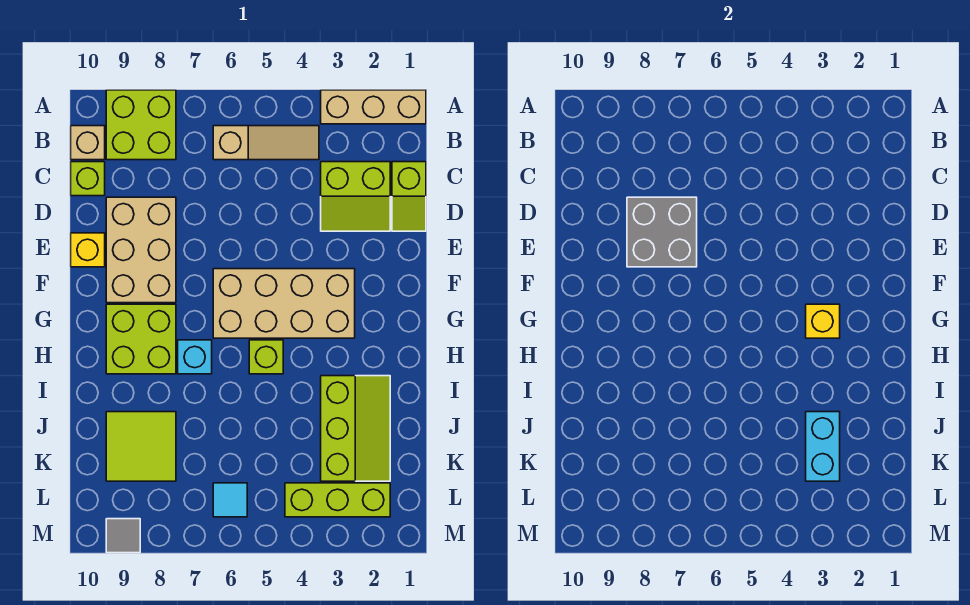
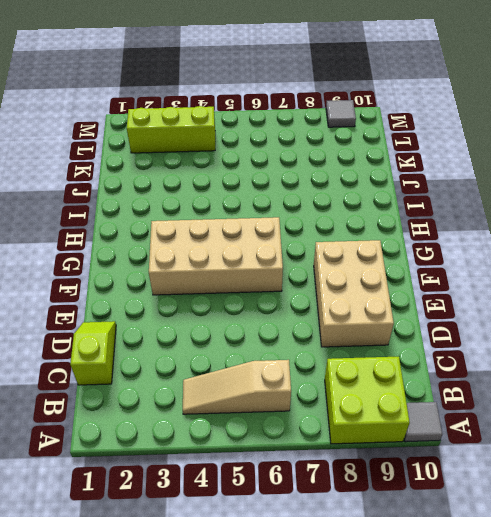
grey 1x1 tile [404,402,442,442] -> none
none -> tan 1x3 brick [321,90,426,124]
none -> tan 1x1 brick [71,126,105,160]
none -> lime 2x2 slope [321,162,390,231]

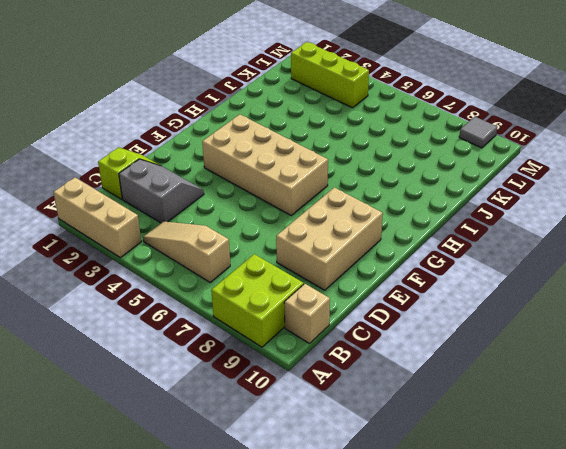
grey 2x2 slope [119,159,204,223] -> lime 2x2 slope [321,162,390,231]
none -> lime 1x1 brick [71,162,105,196]
none -> yellow 1x1 brick [71,233,105,267]
none -> lime 2x2 brick [106,304,176,374]

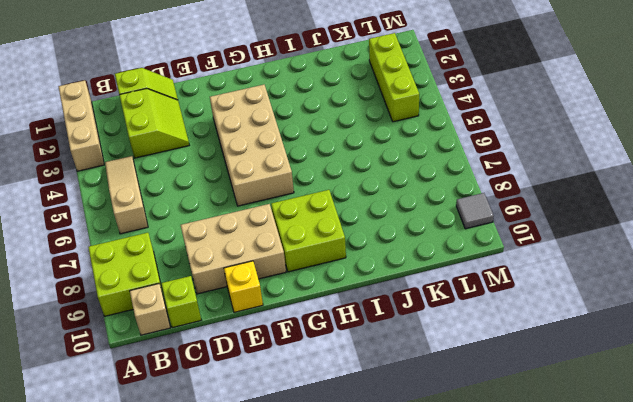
none -> lime 1x1 brick [249,340,283,374]
none -> cyan 1x1 brick [178,340,212,374]
none -> lime 2x3 slope [321,376,390,481]

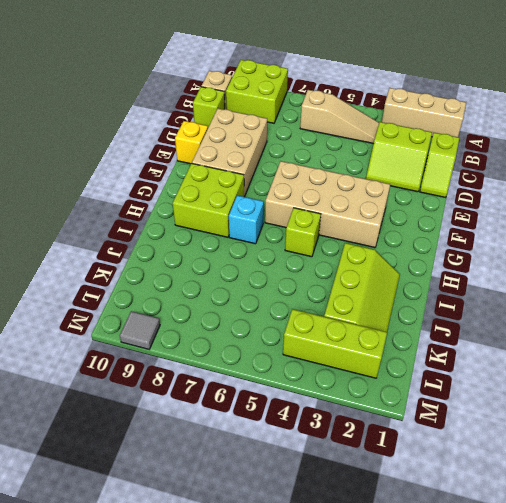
none -> lime 2x2 tile [106,412,176,481]
none -> cyan 1x1 tile [213,483,247,517]
none -> grey 2x2 brick [627,197,697,267]

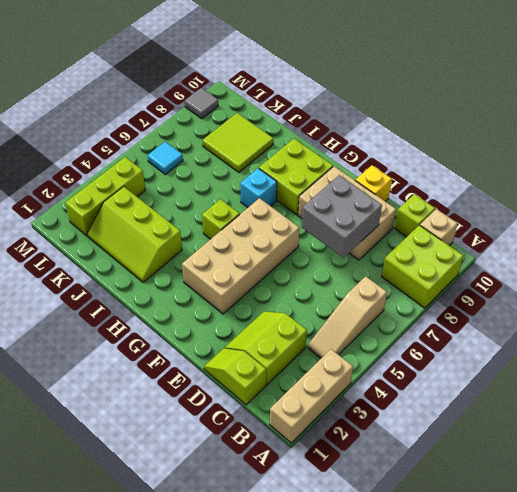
none -> yellow 1x1 brick [806,304,840,338]
none -> cyan 1x2 brick [806,412,840,481]

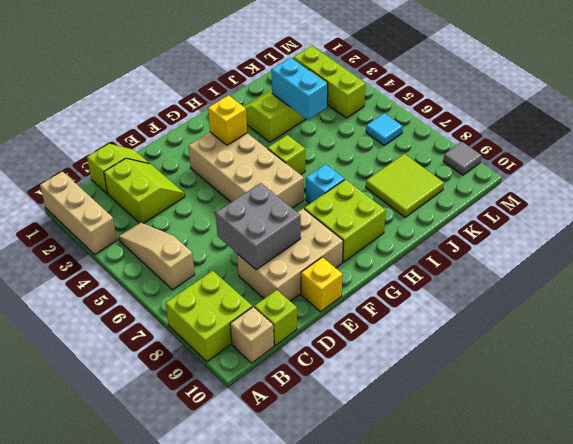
cyan 1x2 brick [271,58,327,120] -> cyan 1x2 brick turned to [806,412,840,481]

